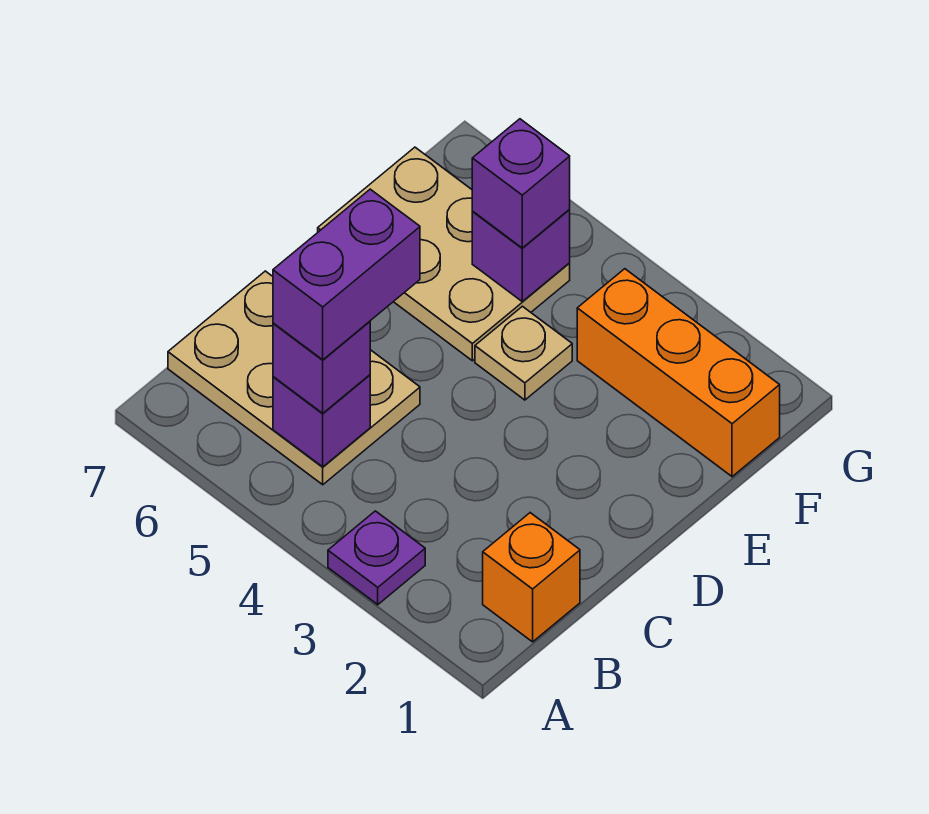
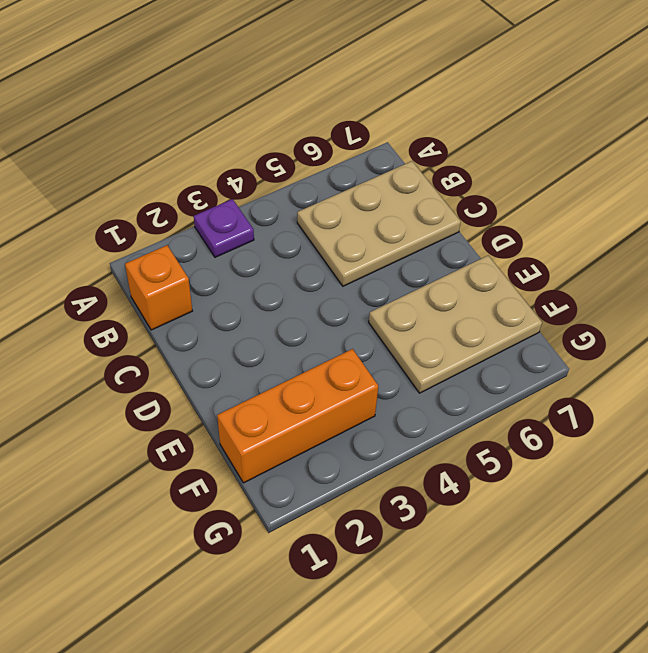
none -> tan 1x1 plate [475,306,572,400]
none -> purple 1x1 brick [273,375,370,467]

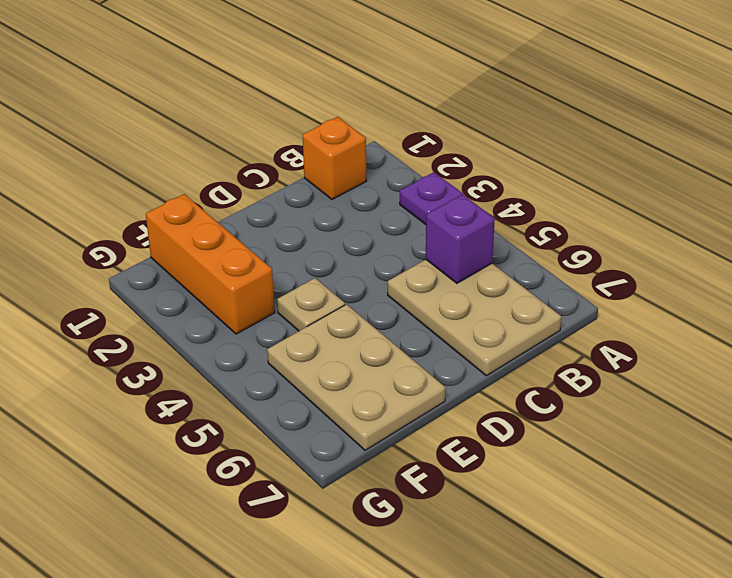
none -> purple 1x1 brick [472,210,570,301]
none -> purple 1x1 brick [273,321,370,413]

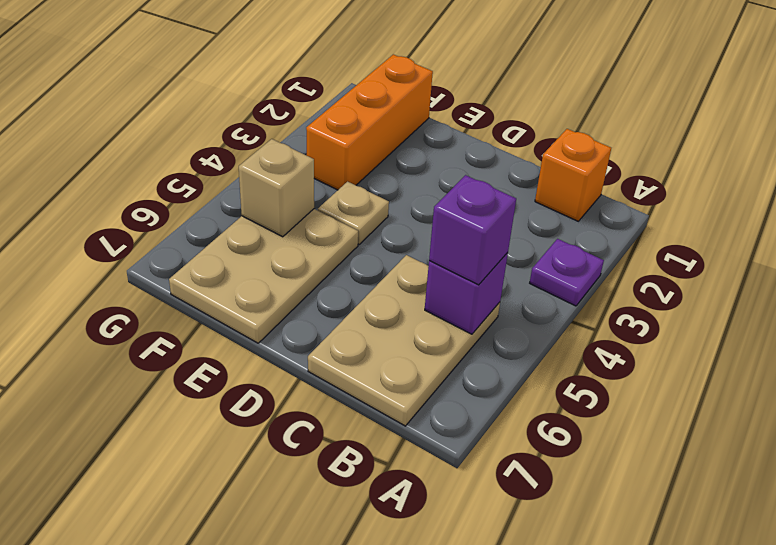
tan 1x1 brick [239,139,314,237] -> purple 1x1 brick [472,210,570,301]
none -> purple 1x1 brick [472,119,570,248]
none -> purple 1x2 brick [273,189,420,360]

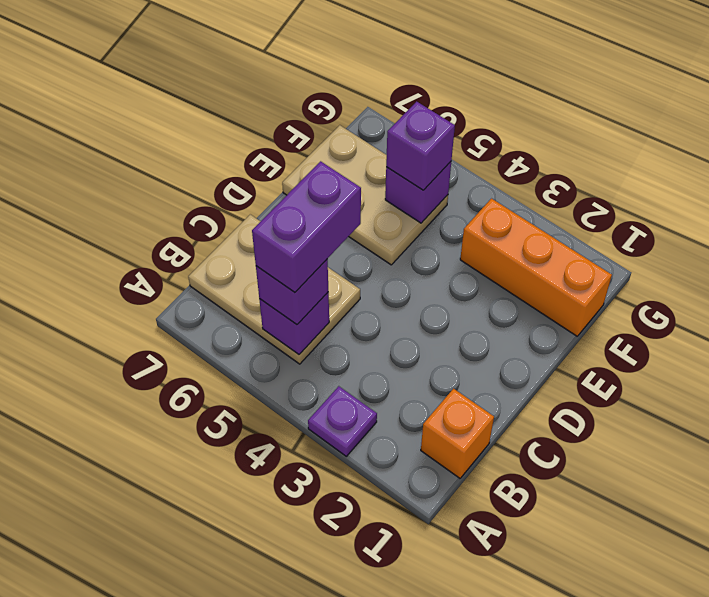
none -> tan 1x1 plate [475,306,572,400]

